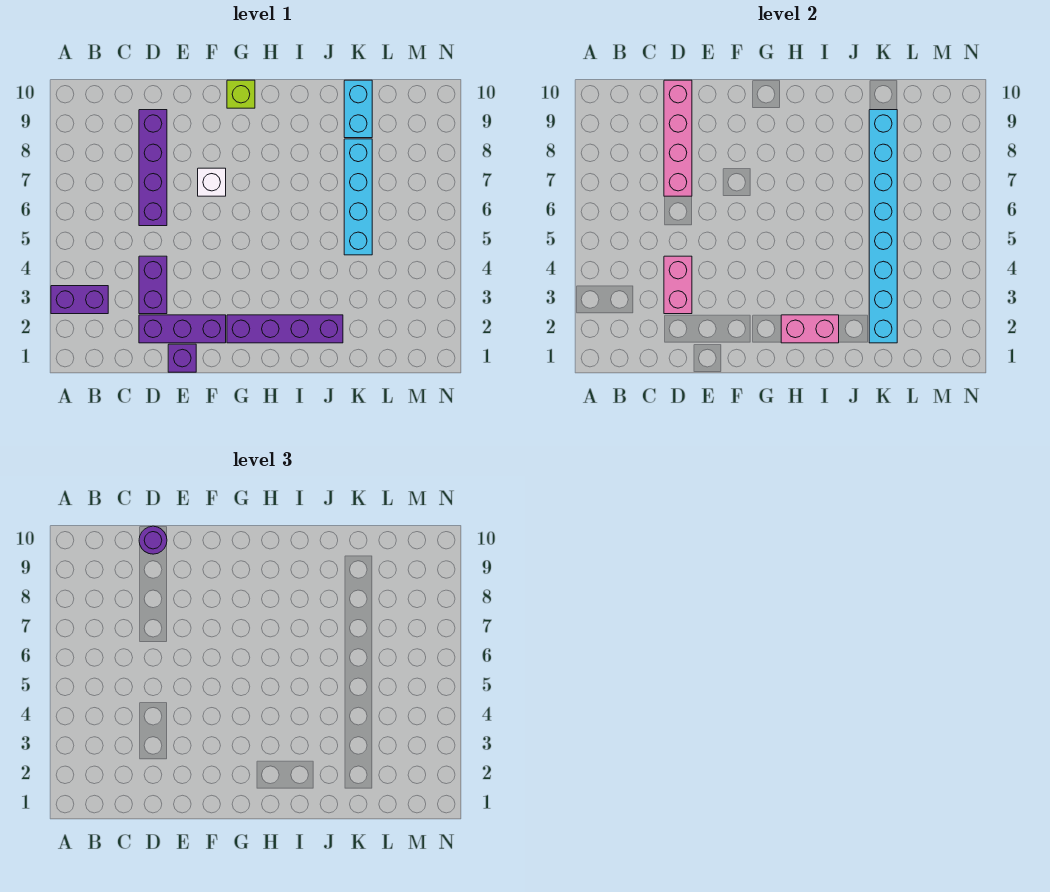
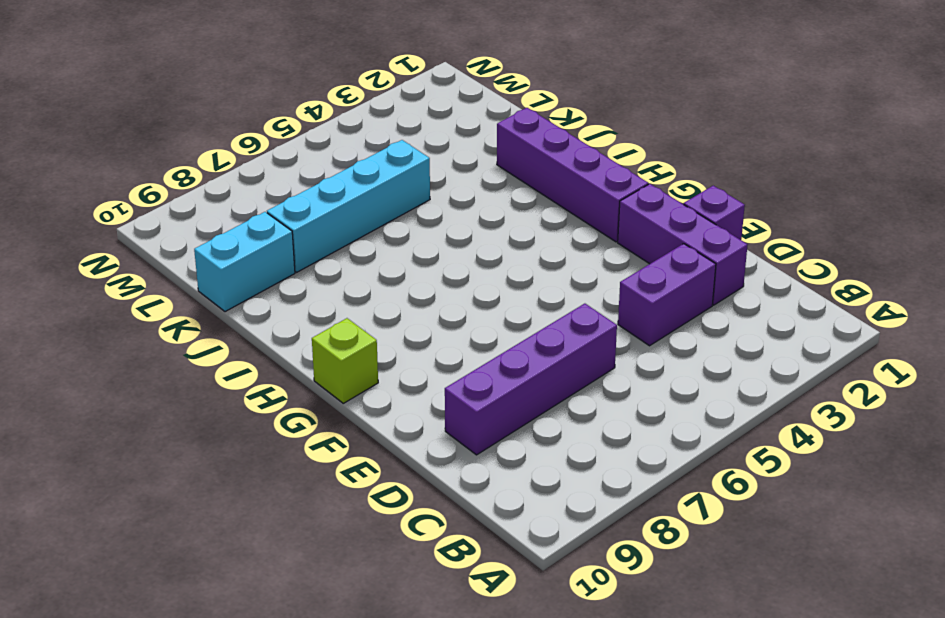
none -> purple 1x2 brick [51,286,108,314]
none -> white 1x1 brick [198,168,226,196]
none -> pink 1x2 brick [664,256,692,314]

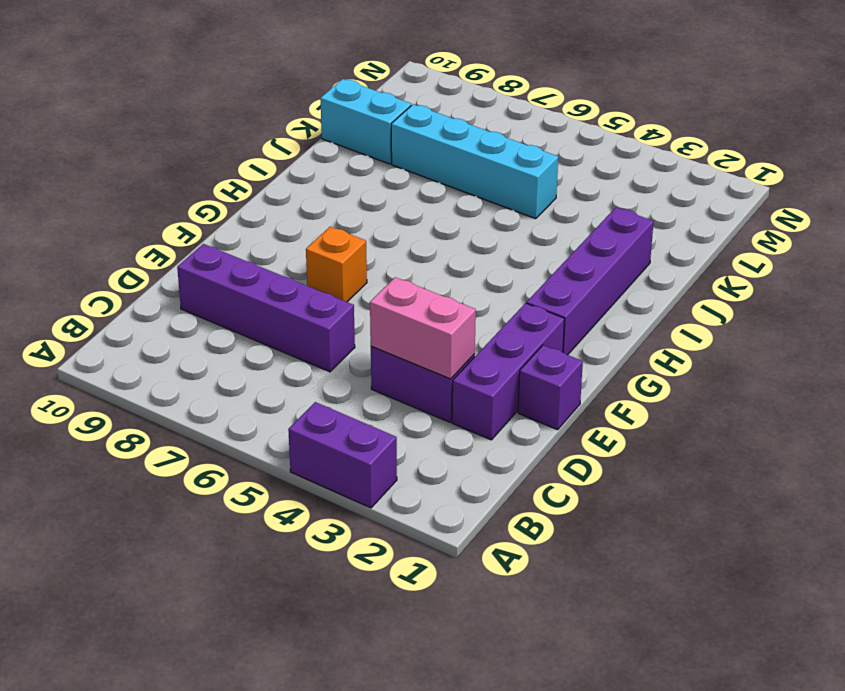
purple 1x2 brick [288,402,397,508] -> purple 1x2 brick turned to [51,286,108,314]
orange 1x1 brick [306,227,367,302] -> white 1x1 brick [198,168,226,196]
none -> lime 1x1 brick [227,80,255,108]
none -> pink 1x4 brick [664,80,692,196]
none -> pink 1x2 brick [781,315,839,343]

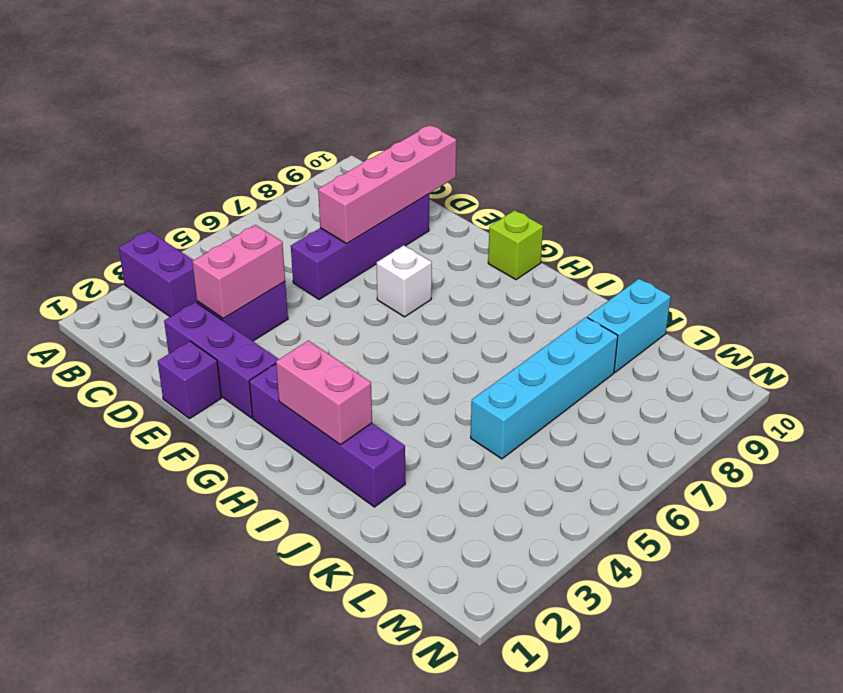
none -> cyan 1x8 brick [869,110,897,343]
none -> purple 1x1 round brick [139,526,167,554]

